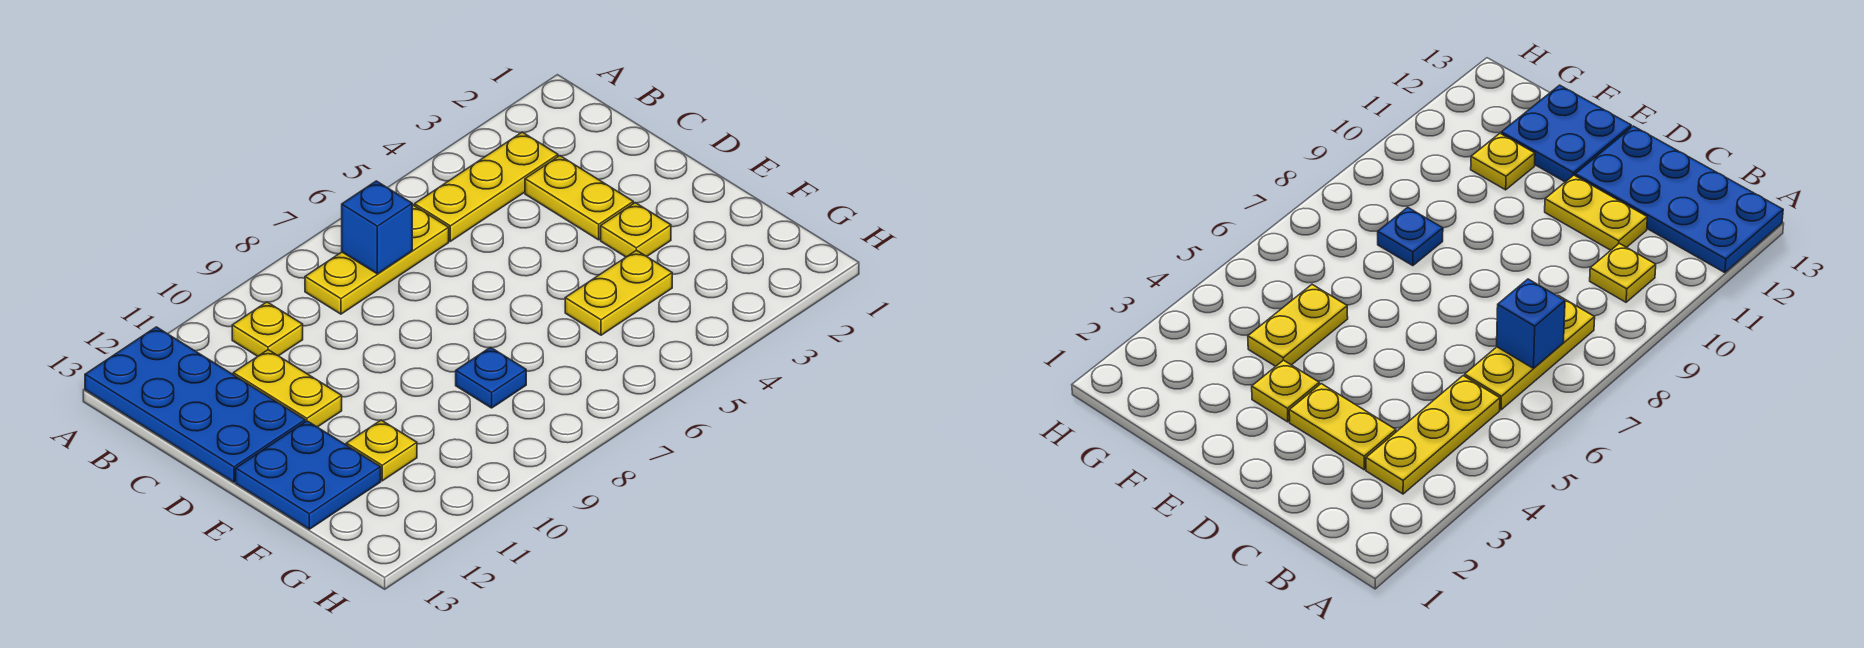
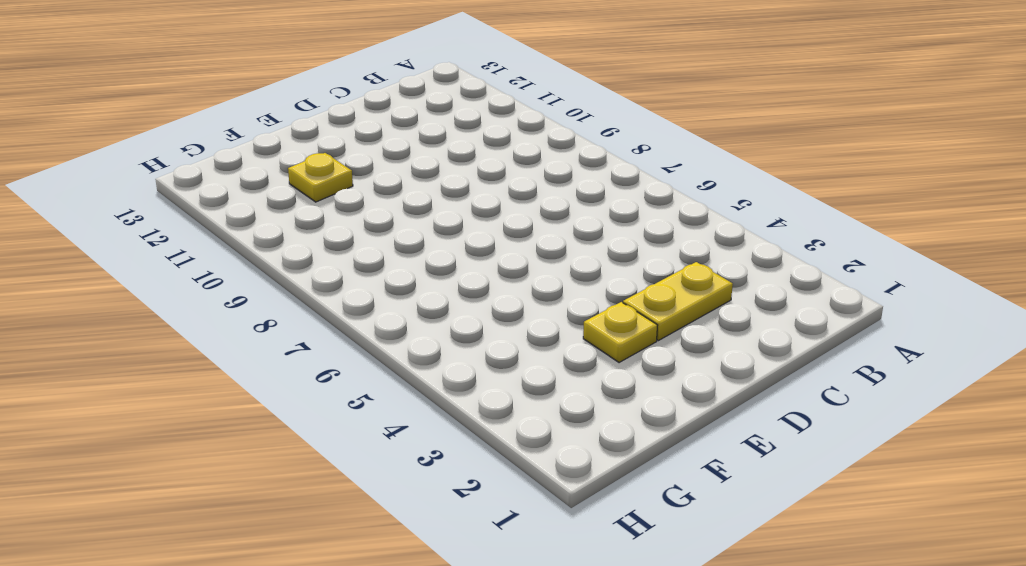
none -> blue 2x4 plate [85,327,305,482]
none -> yellow 1x3 plate [415,132,558,241]
none -> yellow 1x3 plate [305,205,449,314]

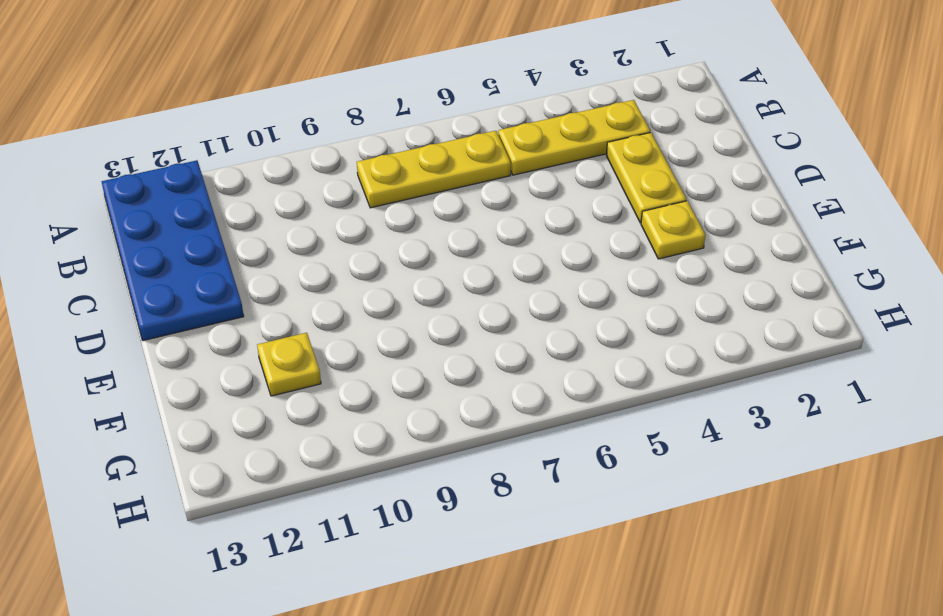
none -> yellow 1x1 plate [232,302,303,356]
none -> yellow 1x2 plate [233,350,342,427]
none -> blue 2x2 plate [236,421,381,529]

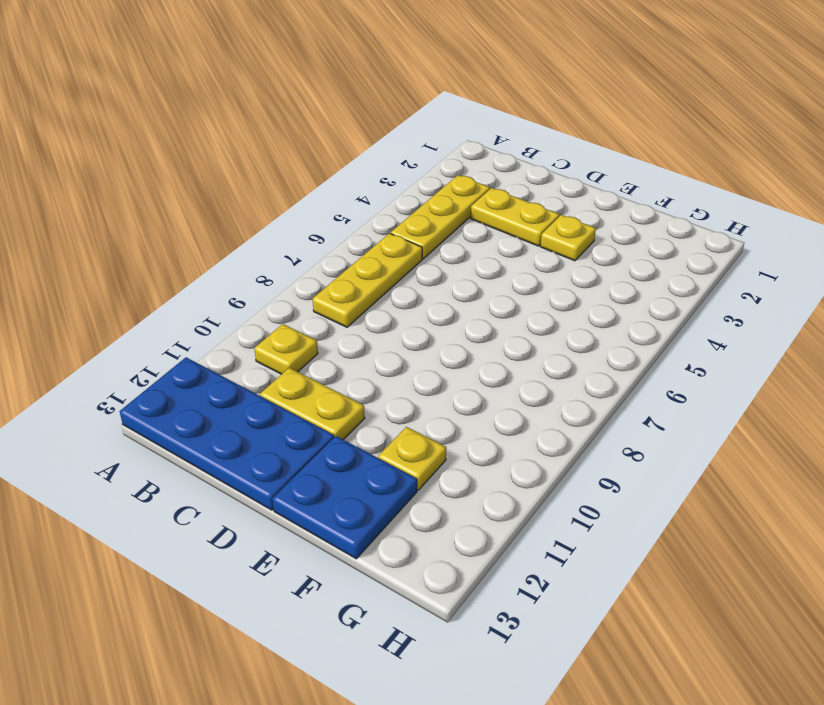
none -> yellow 1x2 plate [565,250,672,335]
none -> blue 1x1 plate [456,347,526,408]
none -> blue 1x1 brick [342,181,412,274]

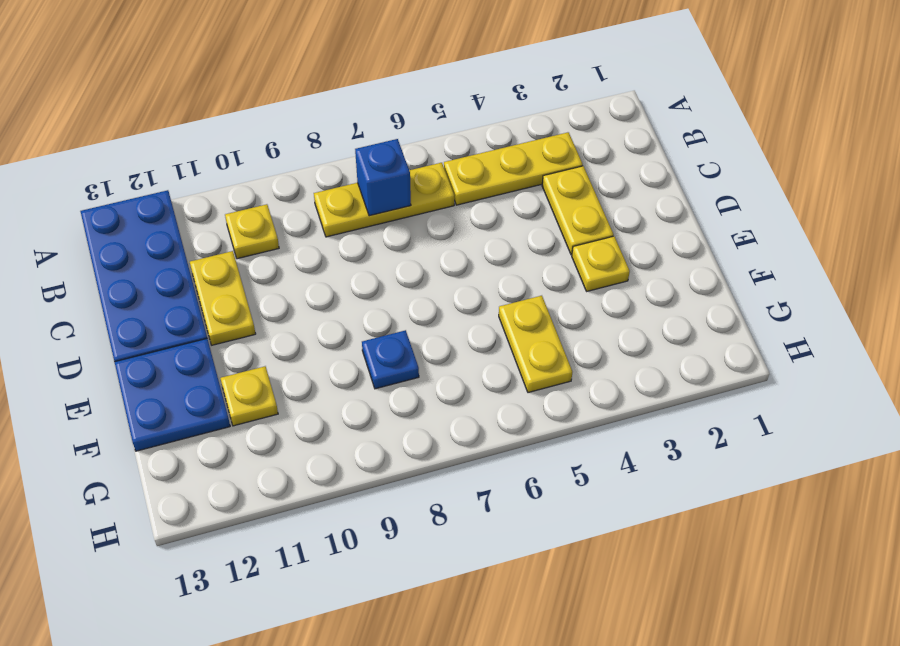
yellow 1x2 plate [499,296,572,393] -> yellow 1x2 plate turned to [565,250,672,335]

